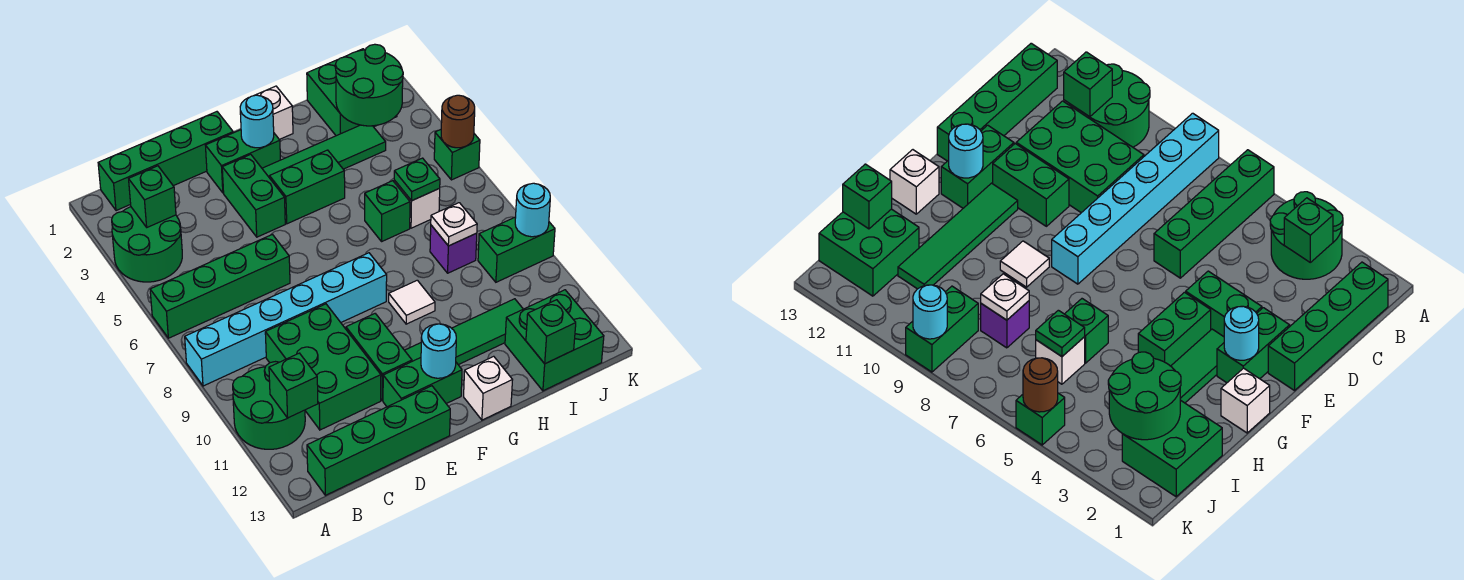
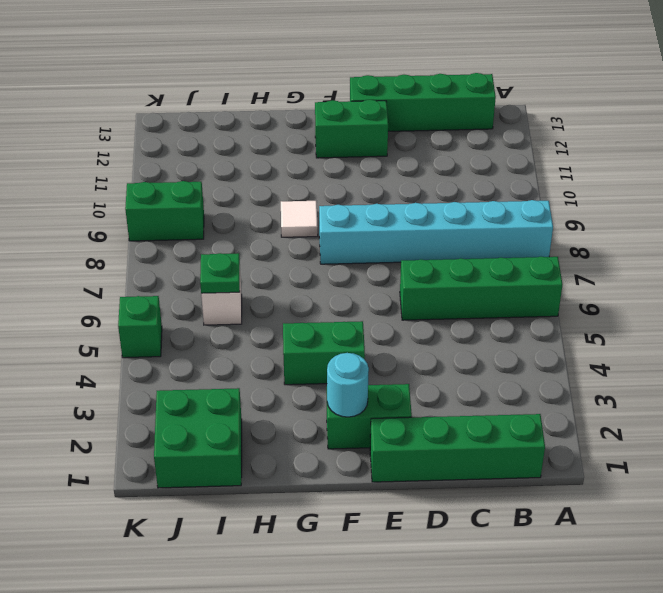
none -> green 2x2 round brick [112,207,182,282]
none -> green 2x2 round brick [233,362,305,449]
none -> green 2x3 brick [265,304,381,430]
none -> green 1x2 brick [222,154,285,237]

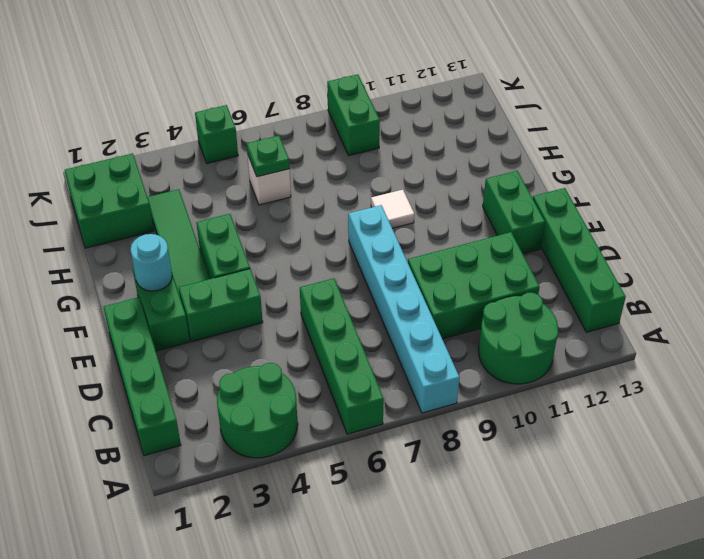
none -> green 1x2 brick [346,314,412,400]
none -> green 1x4 tile [405,299,523,365]
none -> white 1x1 brick [254,86,293,140]
none -> white 1x1 brick [464,356,512,420]

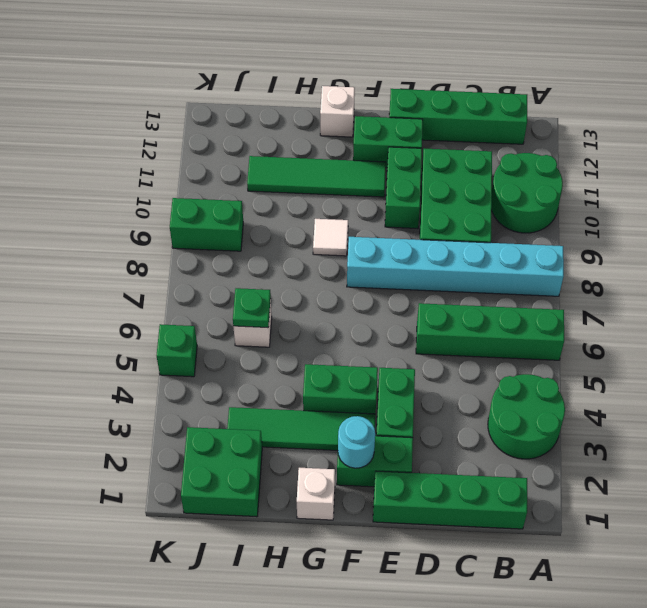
none -> green 1x1 brick [365,181,410,241]
none -> purple 1x1 brick [430,225,477,273]
none -> green 2x2 brick [505,290,604,391]
none -> green 1x1 brick [129,166,176,227]

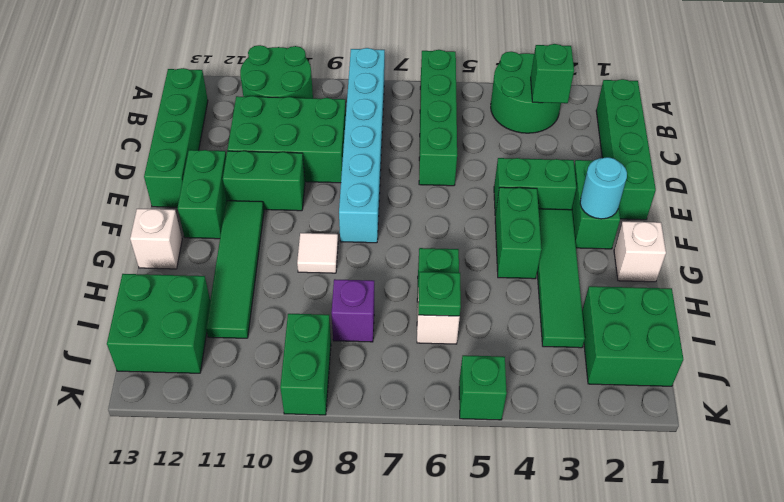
none -> green 1x1 brick [269,353,318,418]
none -> cyan 1x1 round brick [421,324,456,378]
none -> green 2x2 round brick [335,44,403,126]
none -> white 1x1 plate [431,203,477,246]

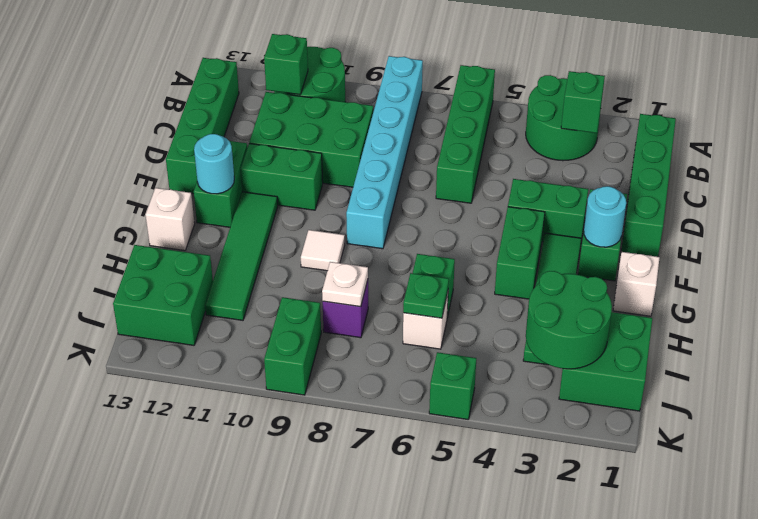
none -> green 1x1 brick [526,300,576,364]
none -> brown 1x1 round brick [441,95,475,148]
none -> cyan 1x1 round brick [515,183,550,237]

